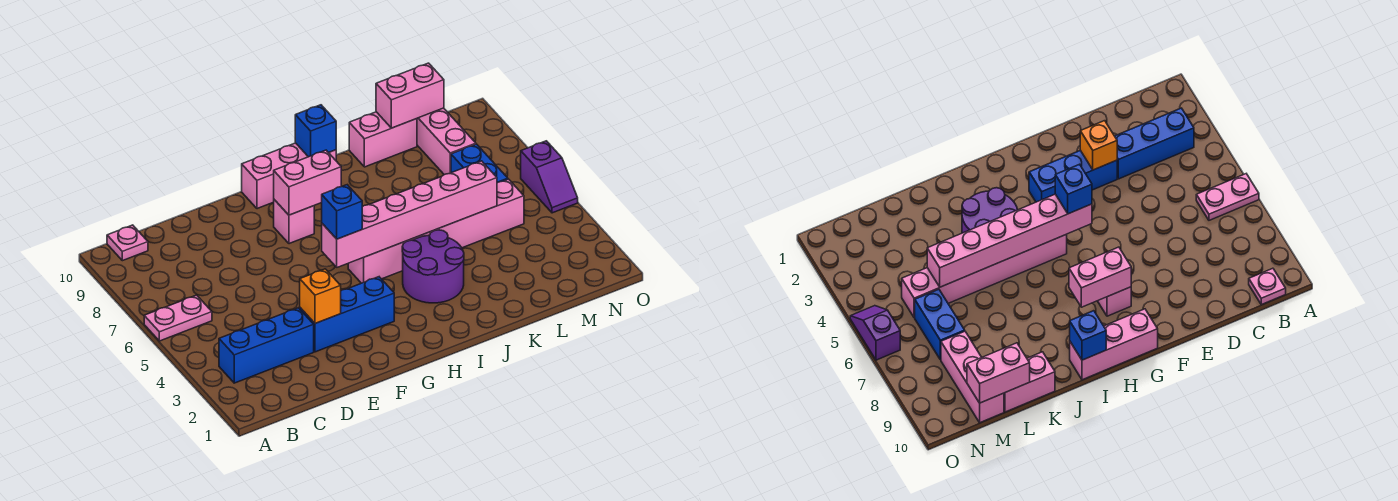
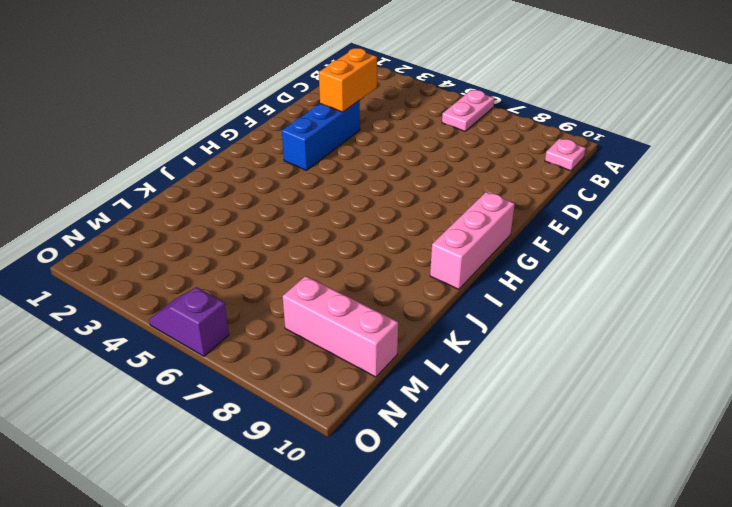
orange 1x2 brick [319,48,377,112] -> orange 1x1 brick [300,269,341,324]
none -> blue 1x3 brick [219,308,314,383]
none -> pink 1x1 brick [274,200,314,244]
none -> pink 1x6 brick [348,179,524,283]

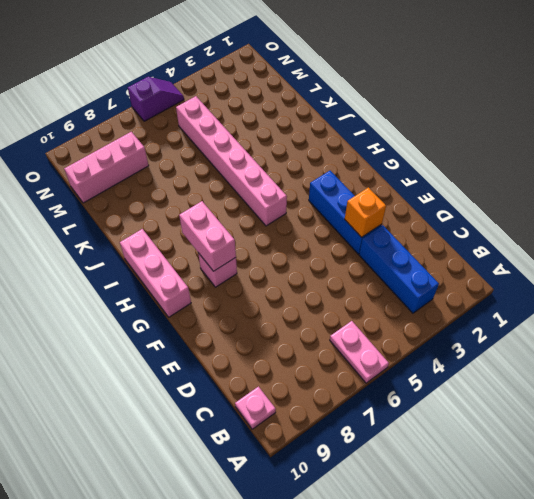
none -> purple 2x2 round brick [402,230,464,303]
none -> pink 1x2 brick [349,112,417,167]
none -> blue 1x2 brick [451,144,508,183]

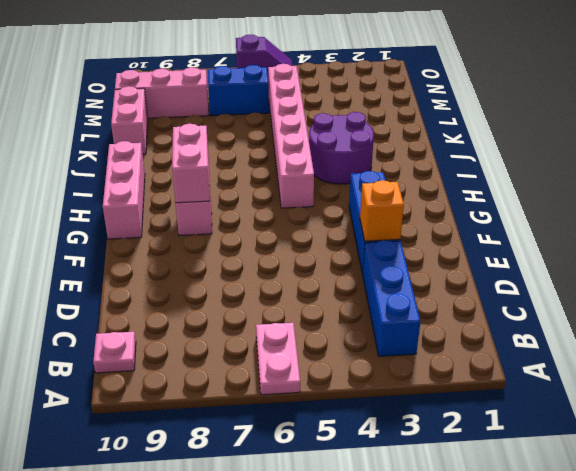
none -> pink 1x6 brick [322,161,497,267]
none -> blue 1x1 brick [295,105,336,157]
none -> pink 1x2 brick [376,63,444,128]

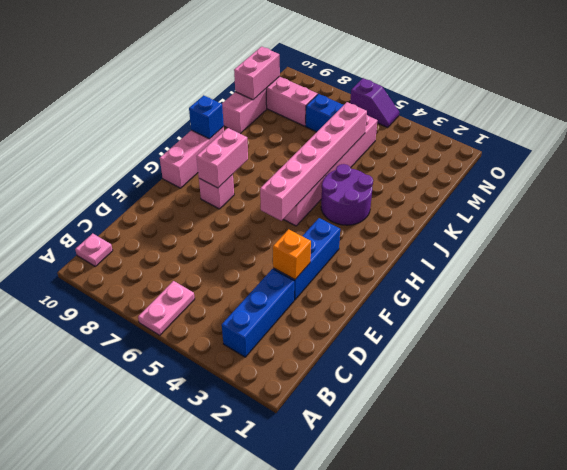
none -> blue 1x1 brick [322,185,362,239]

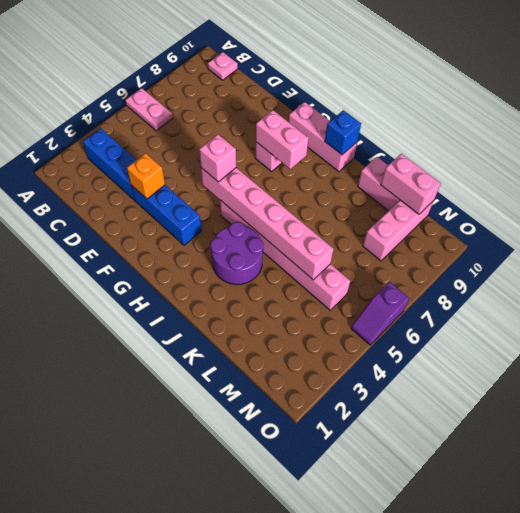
pink 1x1 brick [199,134,236,182] -> blue 1x1 brick [322,185,362,239]
none -> blue 1x2 brick [451,144,508,183]

